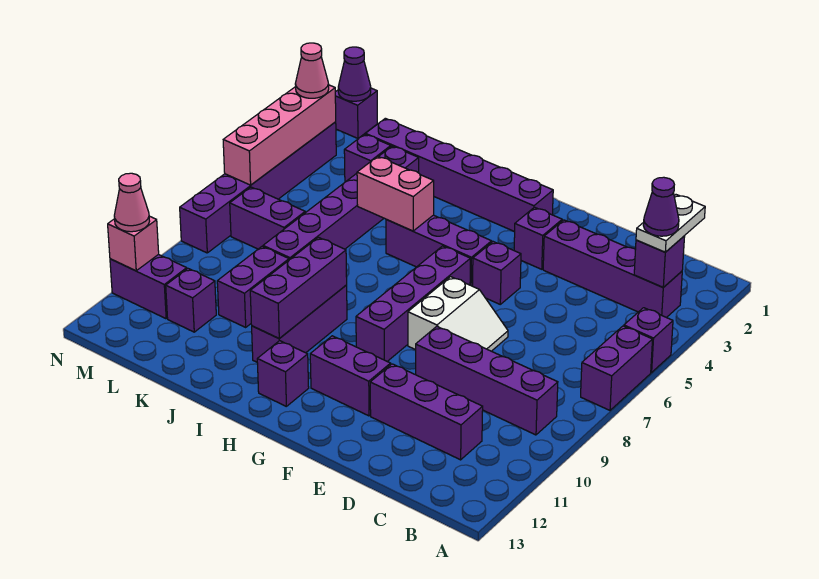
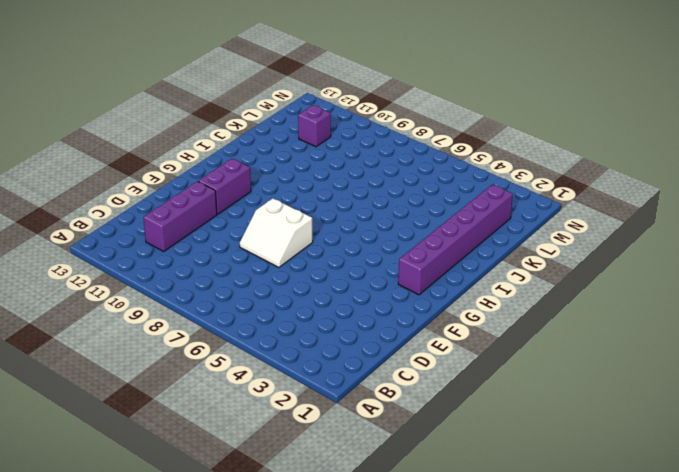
none -> purple 1x1 brick [624,308,673,372]
none -> purple 1x2 brick [581,326,653,410]
none -> purple 1x4 brick [543,220,682,318]
none -> purple 1x4 brick [416,326,558,435]

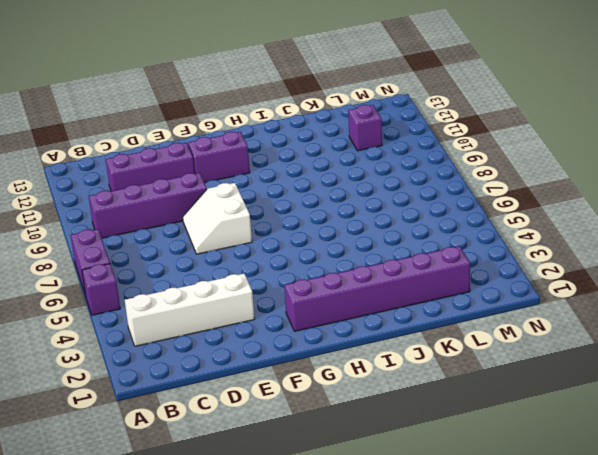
white 1x4 brick [125,274,254,346] -> purple 1x4 brick [543,220,682,318]
none -> purple 1x1 brick [514,207,562,269]
none -> purple 1x1 brick [473,242,521,304]
none -> purple 1x3 brick [386,215,492,286]
none -> purple 1x4 brick [356,246,470,361]

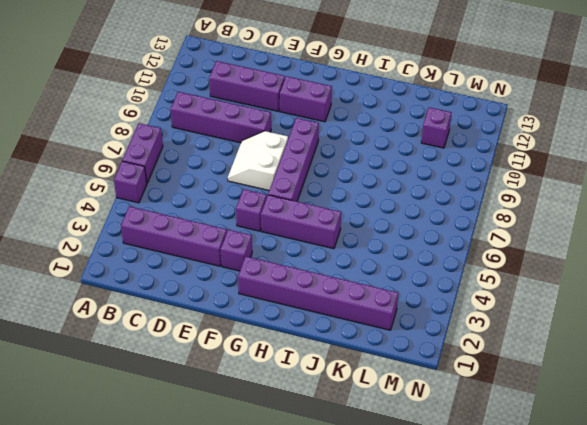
none -> purple 1x1 brick [257,341,309,406]
none -> purple 1x3 brick [252,285,347,362]
none -> purple 1x6 brick [263,146,419,260]
none -> purple 1x2 brick [217,246,289,327]

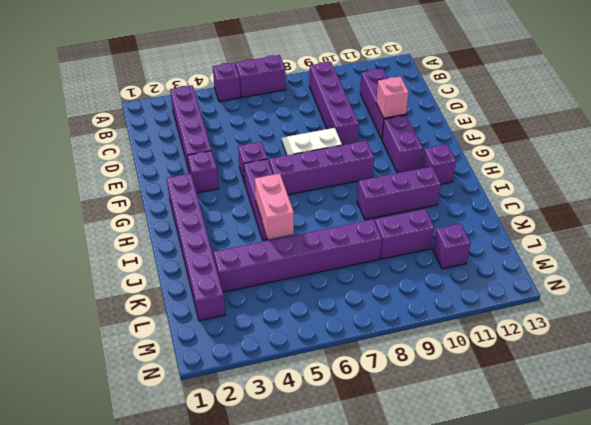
pink 1x1 brick [376,77,409,118] -> pink 1x1 brick moved to [108,216,159,271]
none -> purple 1x1 brick [344,134,391,182]
none -> purple 1x2 brick [230,187,305,249]
none -> purple 1x2 brick [110,254,187,319]
none -> purple 1x1 brick [335,88,377,138]

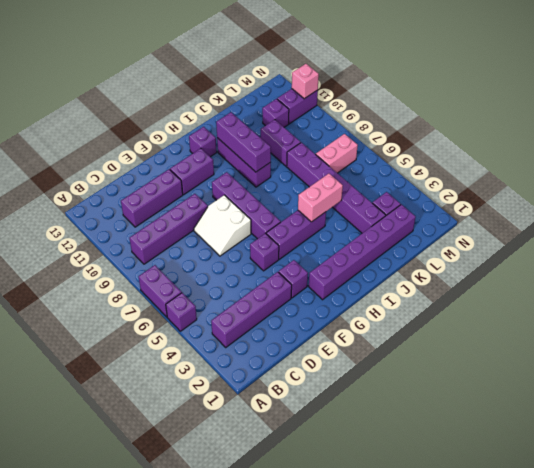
pink 1x2 brick [316,134,358,173] -> purple 1x2 brick [230,187,305,249]
none -> purple 1x1 brick [335,88,377,138]
none -> purple 1x6 brick [180,122,336,253]
none -> purple 1x1 brick [634,236,685,287]
none -> purple 1x1 cone [338,47,371,101]

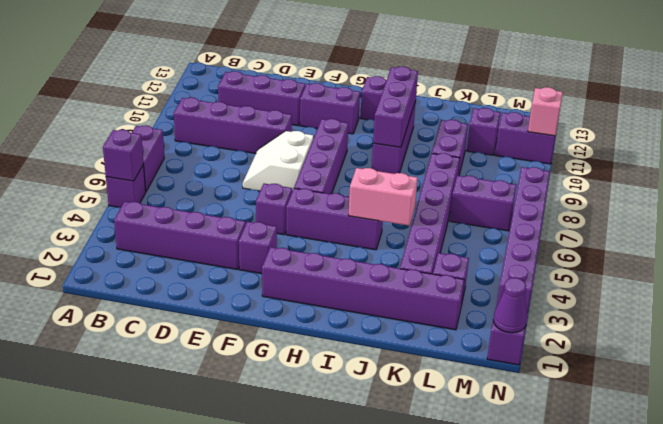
purple 1x1 brick [103,130,143,181] -> purple 1x1 brick moved to [634,236,685,287]
none -> pink 1x4 brick [223,85,336,185]
none -> white 1x2 plate [636,195,705,252]
none -> pink 1x1 cone [295,43,329,98]
none -> pink 1x1 cone [114,173,150,232]

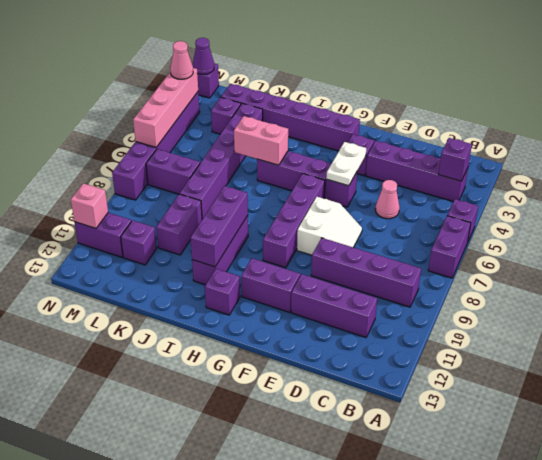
pink 1x1 cone [375,180,400,219] -> pink 1x1 cone moved to [114,173,150,232]
white 1x2 plate [326,142,366,186] -> white 1x2 plate moved to [636,195,705,252]
none -> purple 1x1 cone [643,177,679,236]

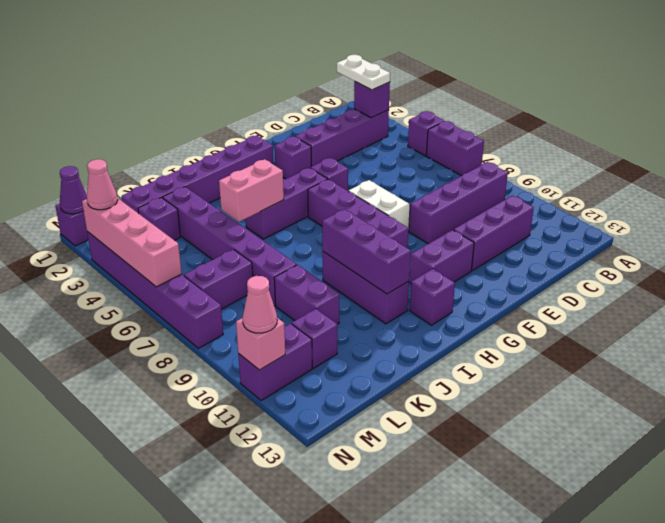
none -> purple 1x1 cone [643,177,679,236]

